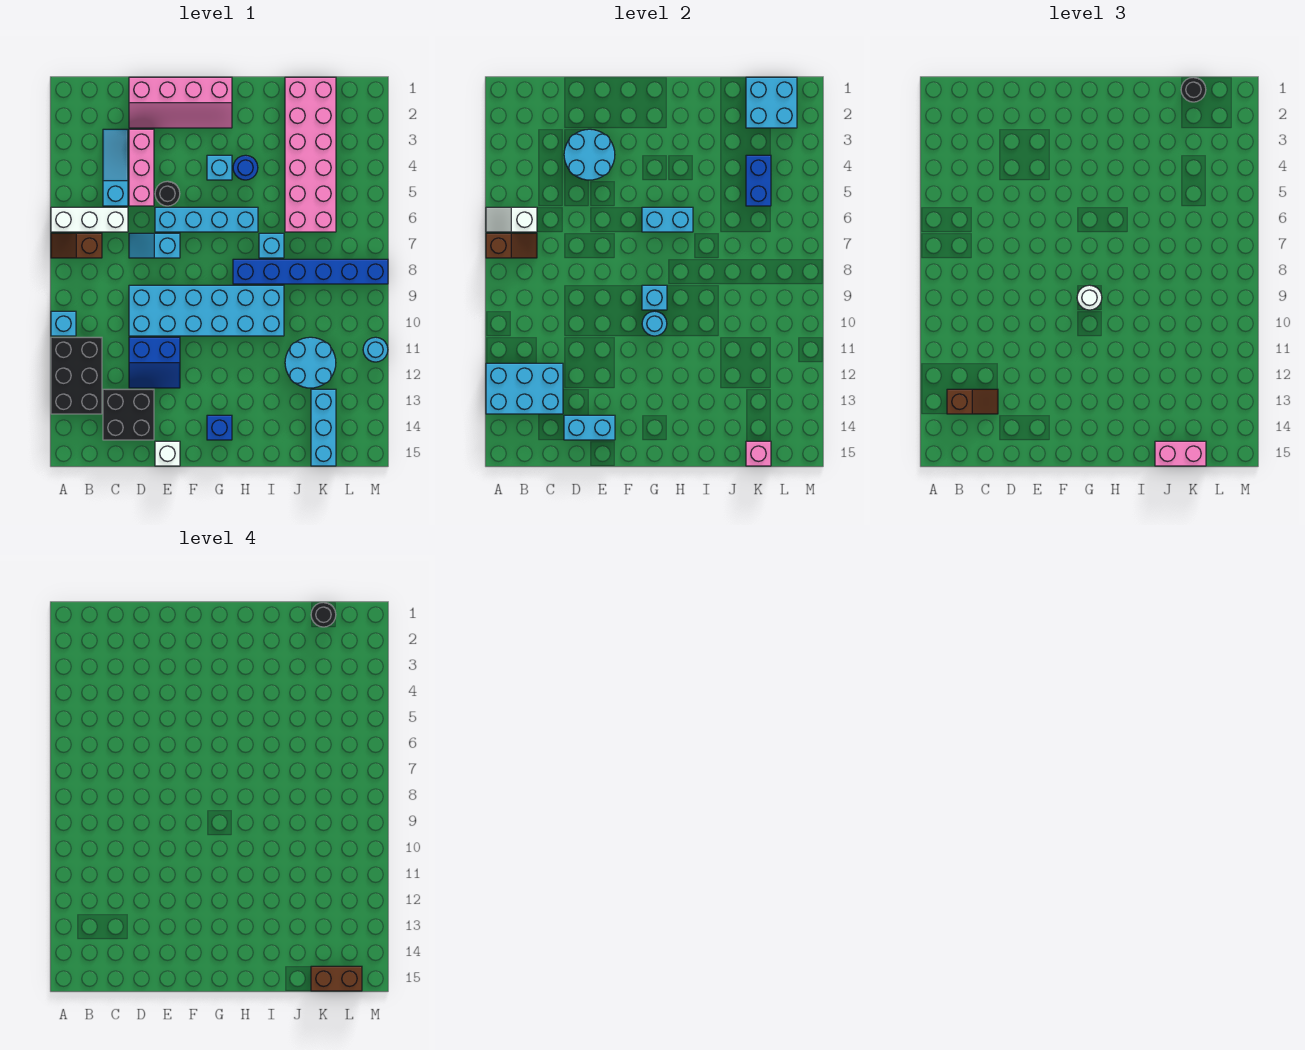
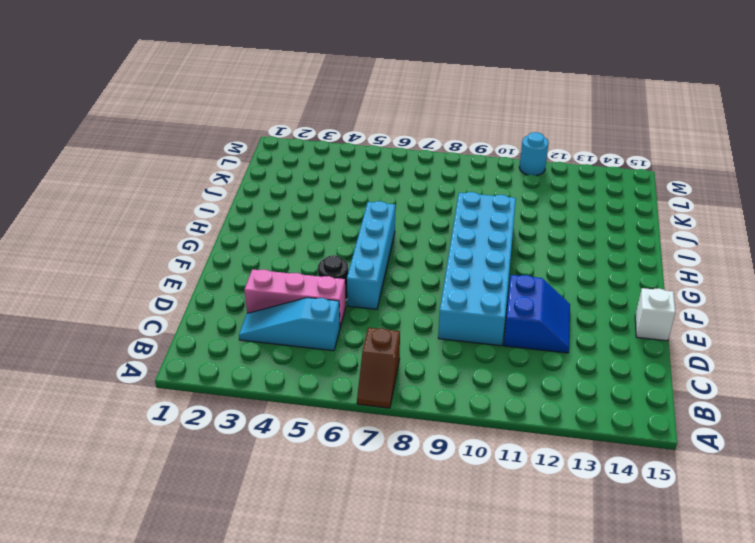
none -> white 1x3 brick [51,207,128,232]
none -> cyan 1x1 brick [51,311,76,336]
none -> black 2x3 brick [51,337,102,414]
none -> black 2x2 brick [103,389,154,440]

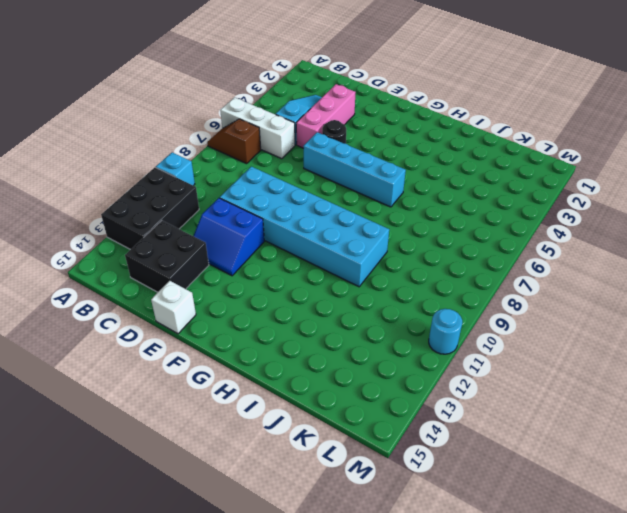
none -> pink 2x4 slope [129,77,232,128]
none -> cyan 1x2 slope [129,233,180,258]
none -> cyan 1x1 brick [207,155,232,180]
none -> blue 1x1 brick [207,415,232,440]

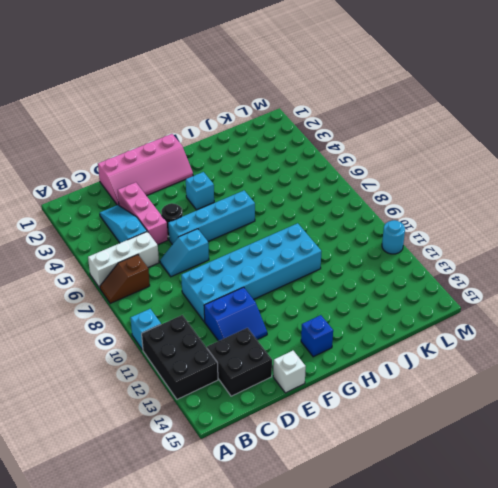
none -> blue 1x1 round brick [233,155,258,180]
none -> blue 1x6 brick [233,259,388,284]
none -> cyan 1x1 brick [259,233,284,258]
none -> pink 2x6 brick [285,77,336,232]

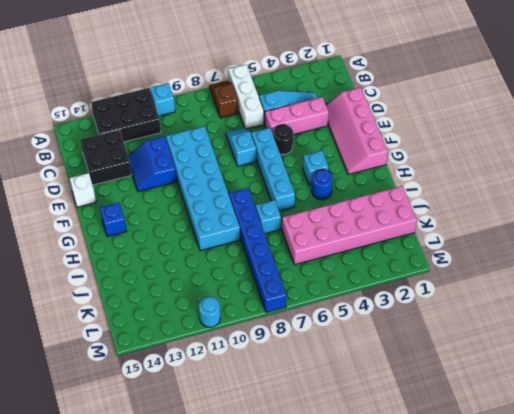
none -> cyan 2x2 round brick [285,337,336,388]
none -> cyan 1x3 brick [311,389,336,466]
none -> white 1x2 slope [486,207,537,232]
none -> brown 1x2 slope [486,233,537,258]

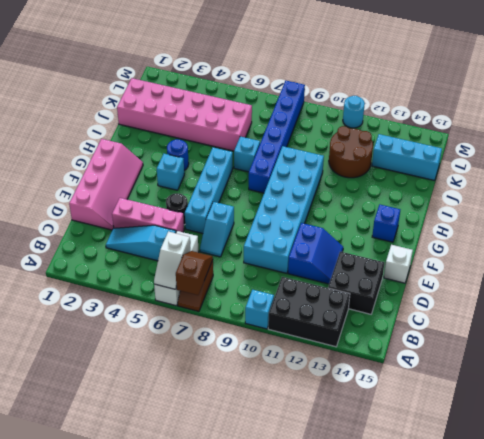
brown 2x2 round brick [329,126,373,178] -> cyan 2x2 round brick [285,337,336,388]
none -> cyan 2x3 brick [486,363,563,414]
none -> cyan 2x2 round brick [564,129,615,180]
none -> cyan 1x2 brick [564,415,615,440]
none -> cyan 1x2 brick [642,207,693,232]

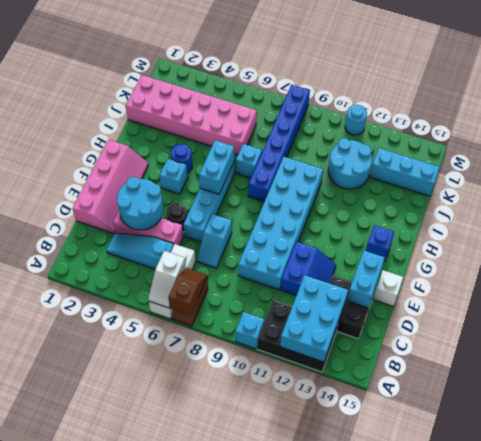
none -> cyan 1x1 brick [642,285,667,310]
none -> cyan 1x1 round brick [642,311,667,336]
none -> cyan 2x2 brick [746,77,797,128]
none -> blue 1x2 brick [746,155,771,206]

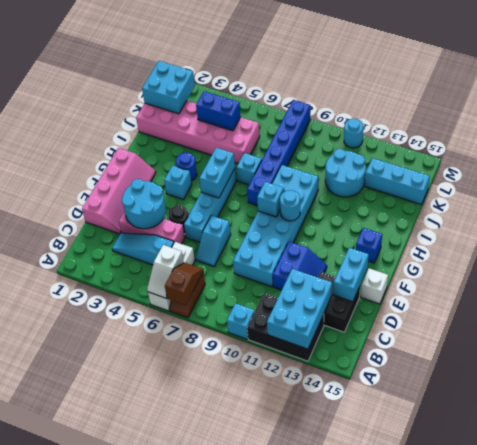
none -> pink 1x1 brick [746,441,771,466]
none -> brown 1x2 slope [947,389,998,414]
none -> white 1x1 round brick [1077,285,1102,310]
none -> pink 1x2 brick [1155,441,1206,466]

